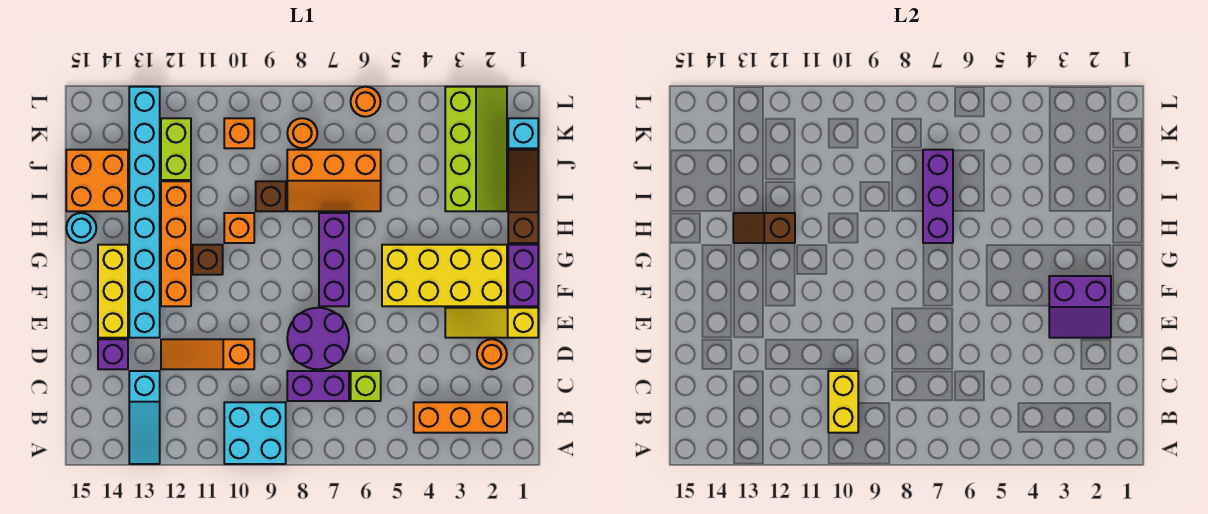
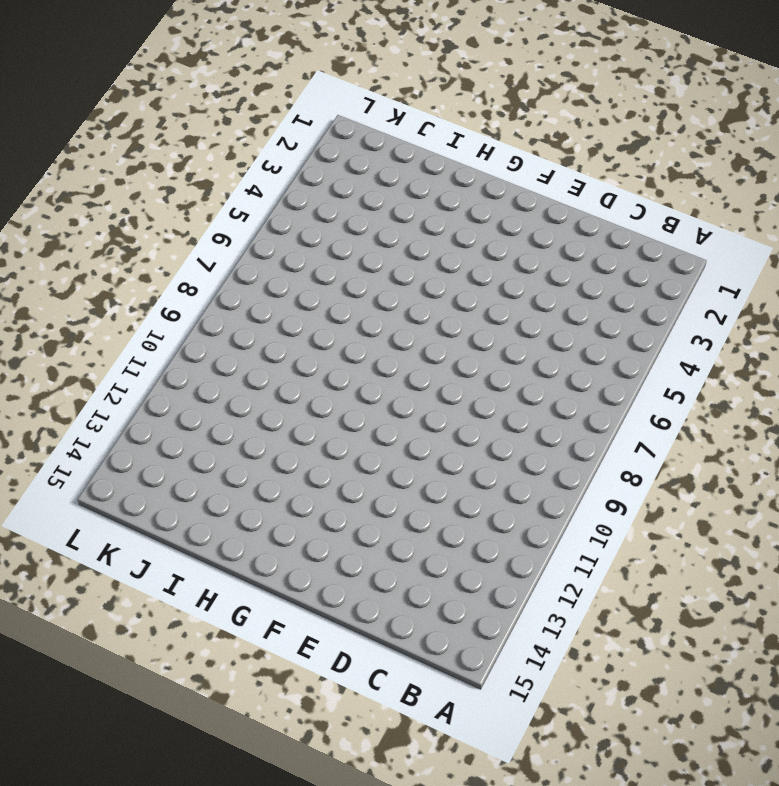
none -> cyan 2x2 brick [224,402,286,464]
none -> cyan 1x3 slope [129,371,160,464]
none -> orange 1x3 brick [414,402,507,433]
none -> lime 1x1 brick [351,371,381,401]

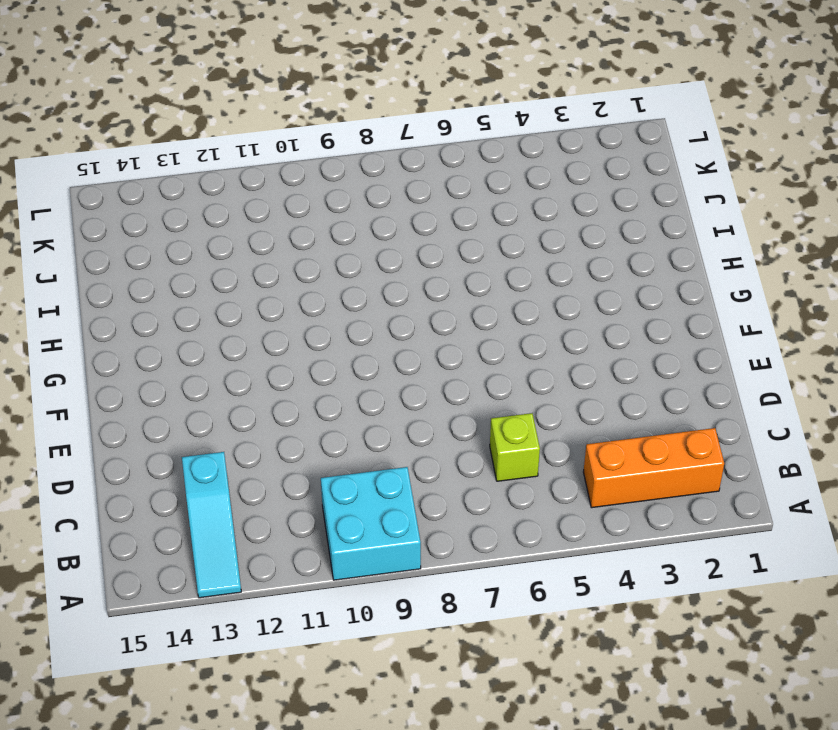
none -> purple 1x2 brick [287,371,349,401]
none -> orange 1x1 round brick [477,339,507,369]
none -> purple 2x2 round brick [287,308,349,369]
none -> orange 1x3 slope [161,339,254,369]

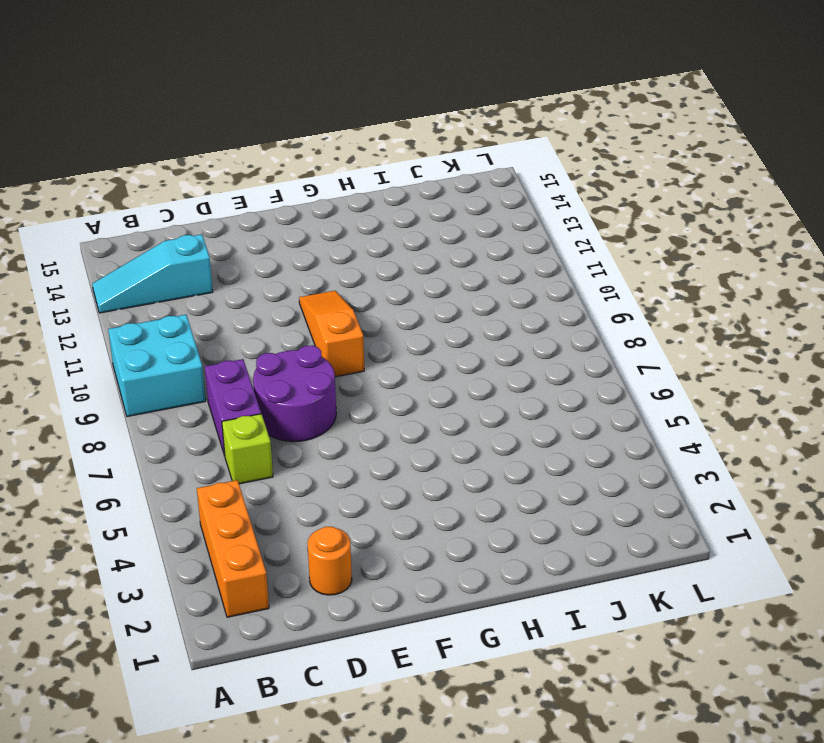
orange 1x3 slope [299,291,364,377] -> orange 1x3 slope moved to [161,339,254,369]
none -> purple 1x1 brick [98,339,128,369]
none -> yellow 1x3 slope [445,308,538,338]
none -> cyan 1x8 brick [129,87,160,338]
none -> yellow 1x3 brick [98,245,128,338]

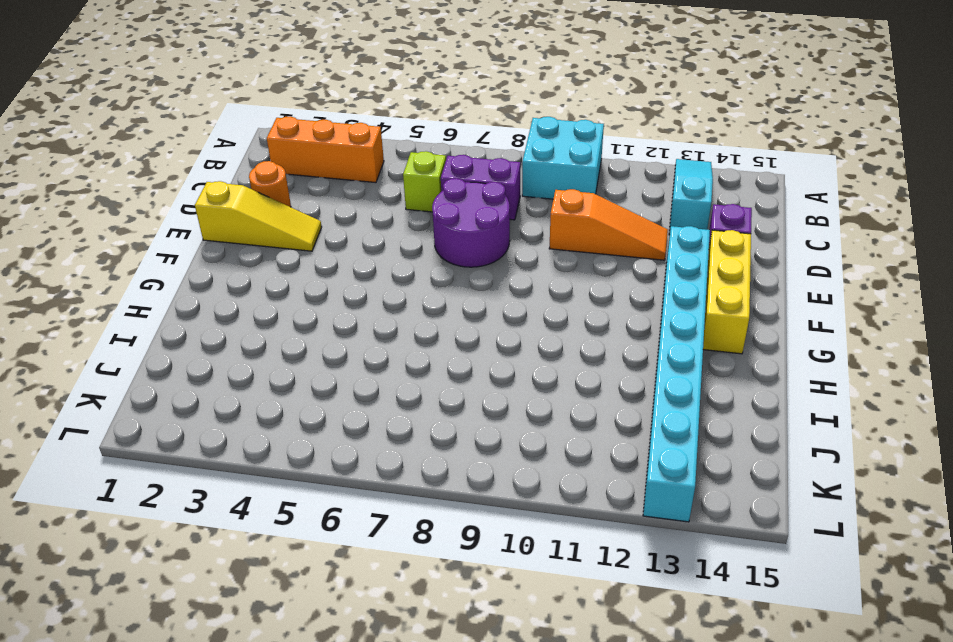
none -> purple 1x2 brick [508,245,538,306]
none -> yellow 2x4 brick [382,245,507,306]
none -> purple 1x3 brick [319,213,349,306]
none -> orange 1x4 brick [161,181,191,306]

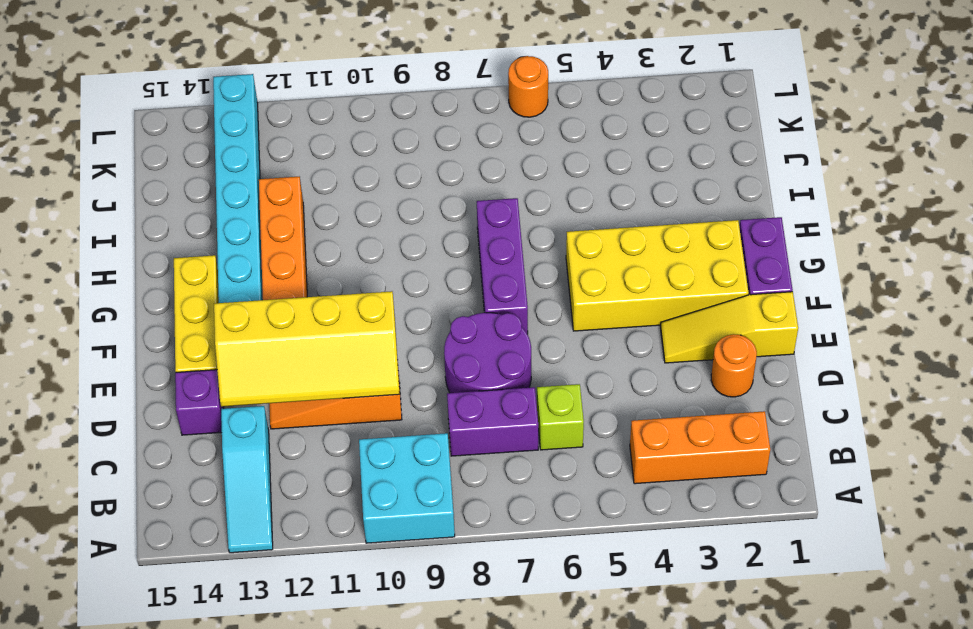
yellow 2x4 slope [214,291,400,407] -> none
none -> brown 1x1 brick [193,245,223,275]
none -> brown 1x3 slope [508,150,538,243]
none -> orange 1x1 brick [224,213,254,243]
none -> cyan 1x1 round brick [66,213,96,243]

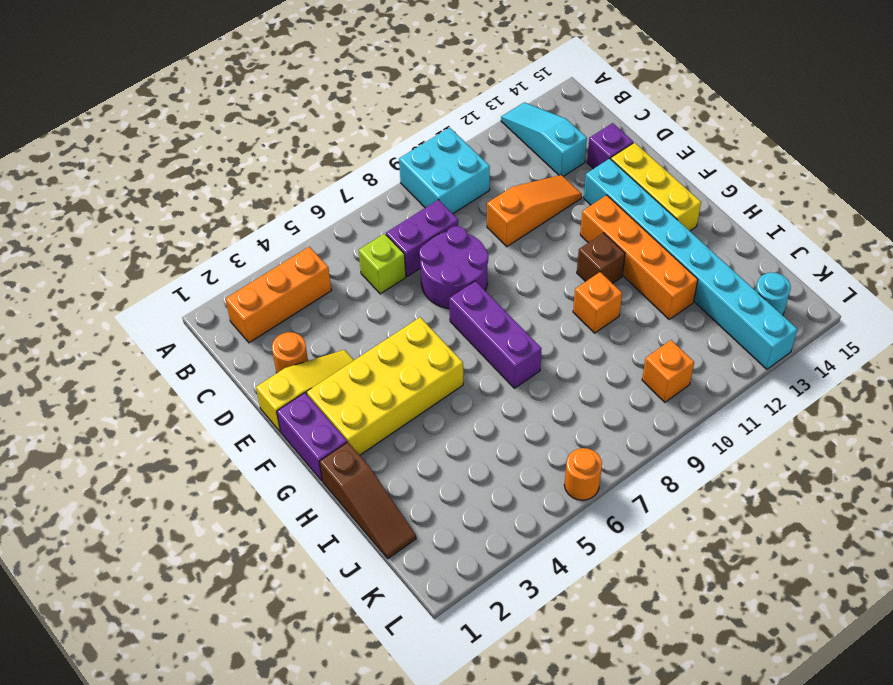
cyan 1x1 round brick [755,272,791,315] -> cyan 1x1 round brick moved to [66,213,96,243]
none -> lime 2x4 slope [445,87,507,211]
none -> orange 2x3 slope [287,150,381,211]
none -> brown 1x1 brick [256,181,286,211]
none -> orange 2x2 brick [66,150,128,211]

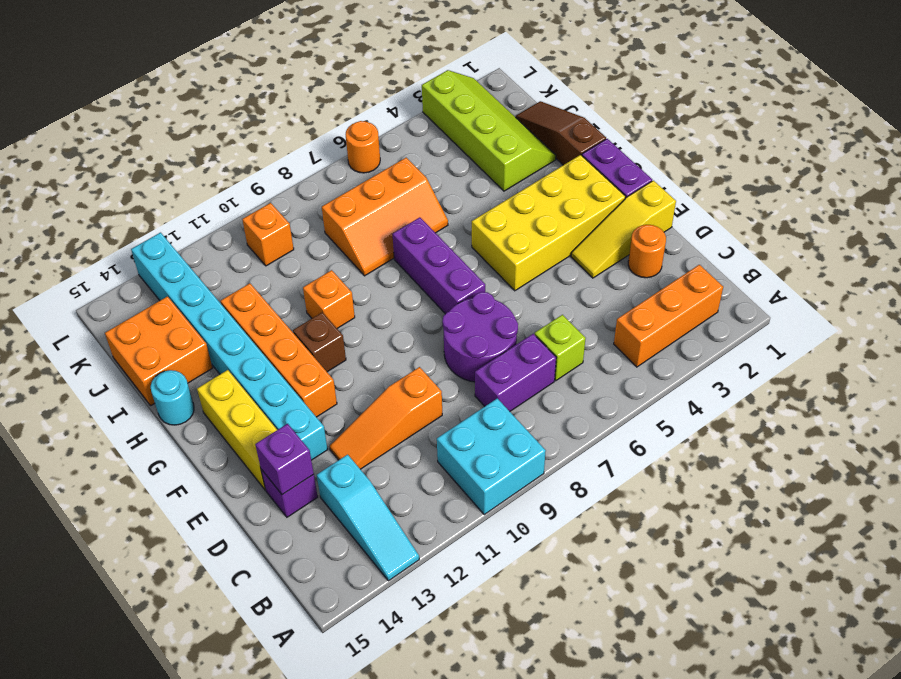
purple 1x1 brick [255,424,314,495] -> none
none -> brown 1x1 brick [256,181,286,211]
none -> lime 1x2 brick [161,118,191,180]
none -> cyan 1x1 brick [508,118,538,148]
none -> orange 1x1 round brick [287,118,317,148]

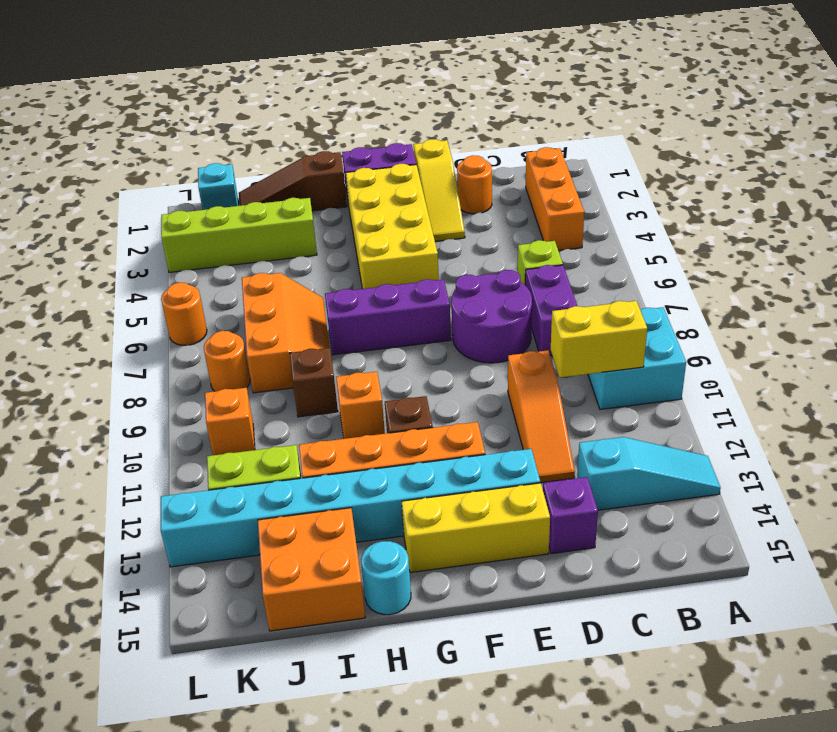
none -> purple 2x2 slope [1049,276,1111,338]
none -> purple 1x3 brick [923,150,953,243]
none -> brown 1x2 slope [733,213,795,243]

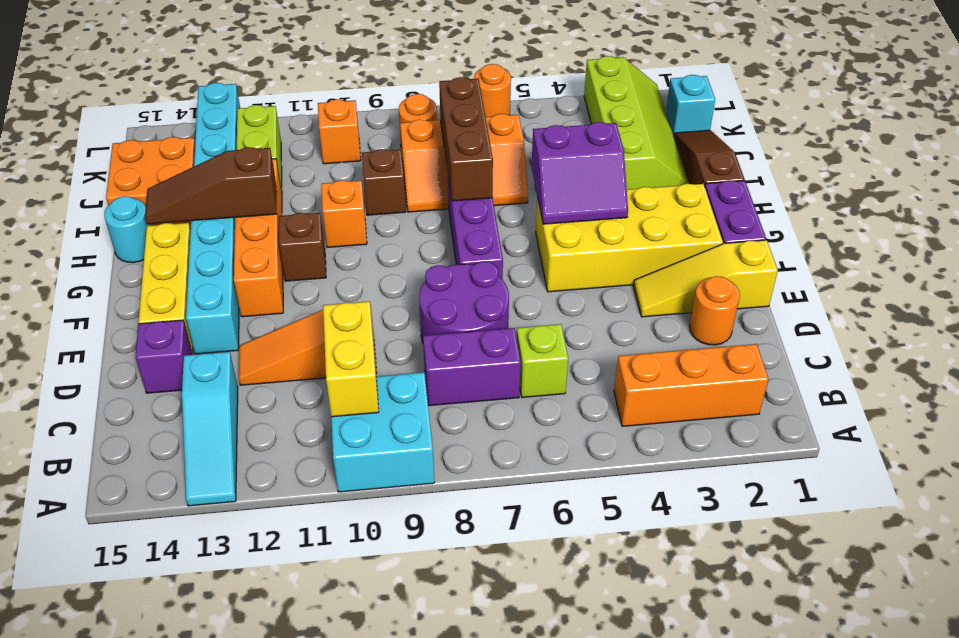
purple 2x2 slope [532,122,628,224] -> purple 2x2 slope moved to [1049,276,1111,338]
brown 1x3 brick [439,77,493,201] -> purple 1x3 brick [923,150,953,243]
brown 1x3 slope [145,147,277,224] -> brown 1x2 slope [733,213,795,243]

